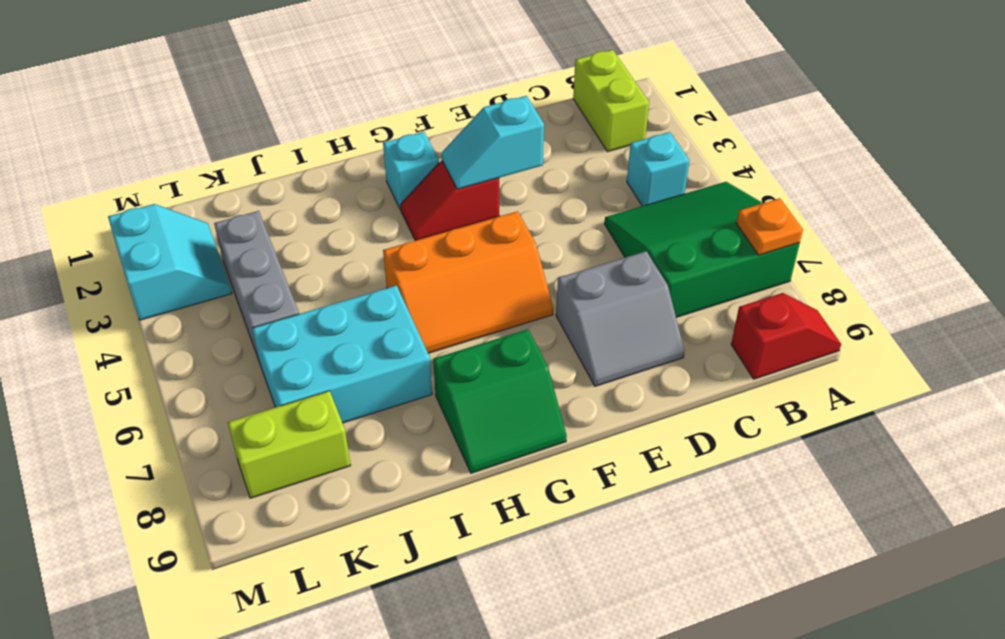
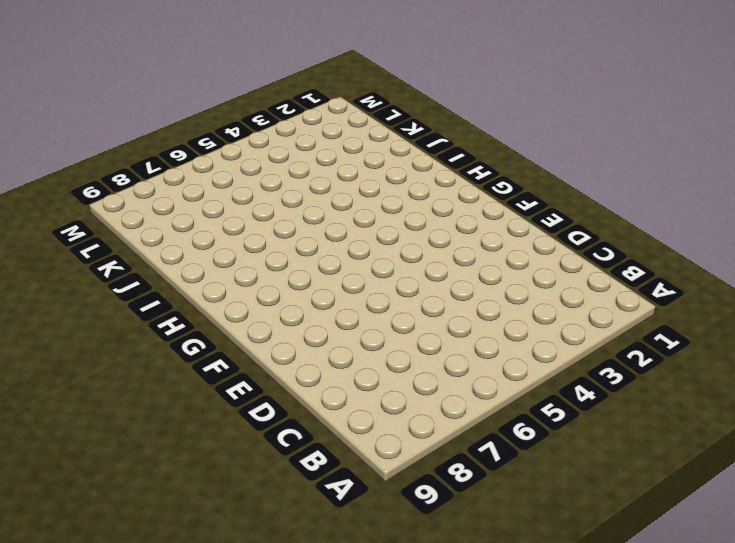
none -> green 3x3 slope [605,182,800,317]
none -> red 1x2 slope [731,293,841,379]
none -> lime 1x2 brick [573,50,649,152]

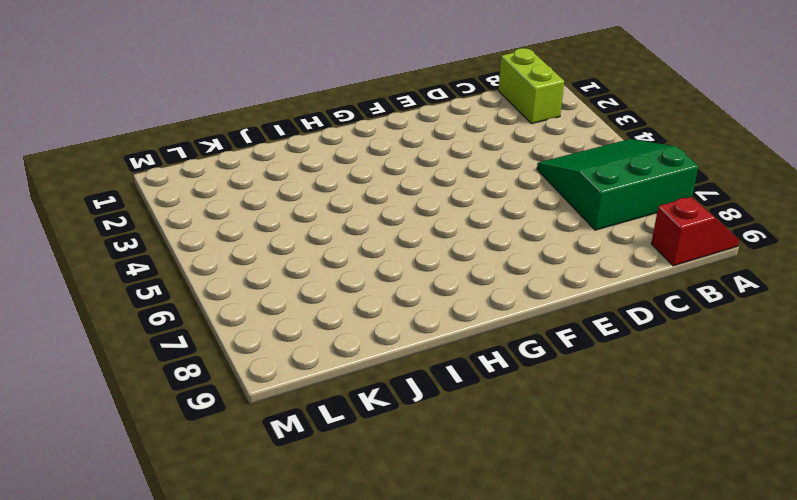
none -> cyan 1x1 brick [627,132,689,206]
none -> grey 2x2 slope [556,251,685,386]
none -> red 1x2 slope [400,161,499,241]

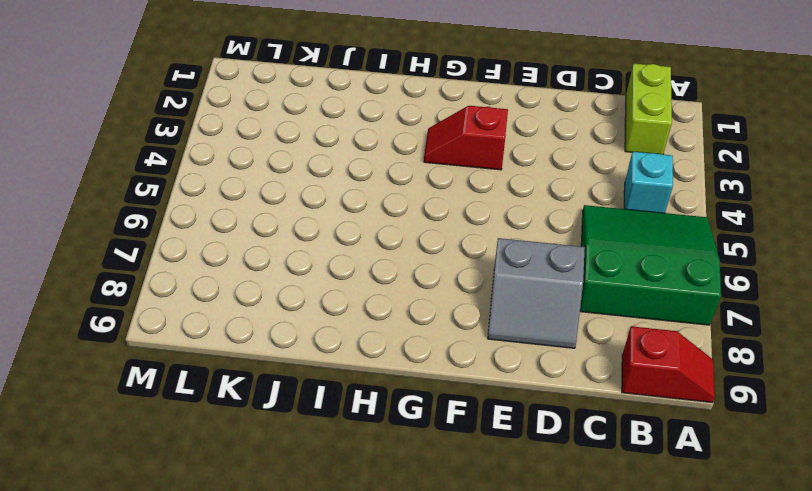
none -> orange 2x3 slope [383,211,553,353]
none -> cyan 1x1 brick [383,132,439,210]
none -> green 2x2 slope [433,329,567,473]

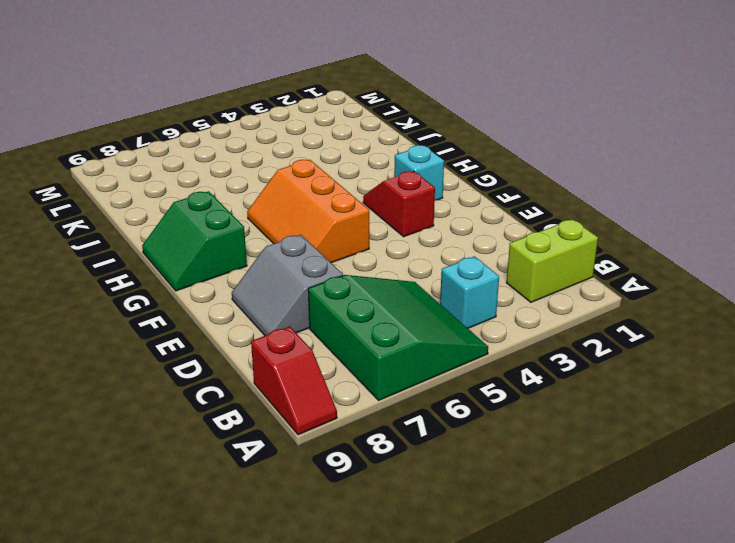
none -> cyan 2x3 brick [252,285,432,423]
none -> grey 1x3 brick [214,211,299,360]
none -> lime 1x2 brick [228,391,351,498]

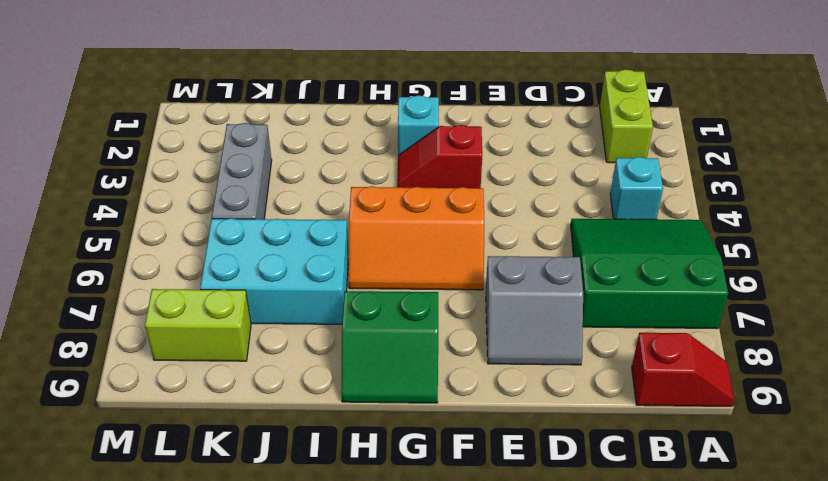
none -> cyan 2x2 slope [108,204,232,320]
none -> orange 1x1 plate [736,198,803,255]
none -> cyan 1x2 slope [442,96,544,189]

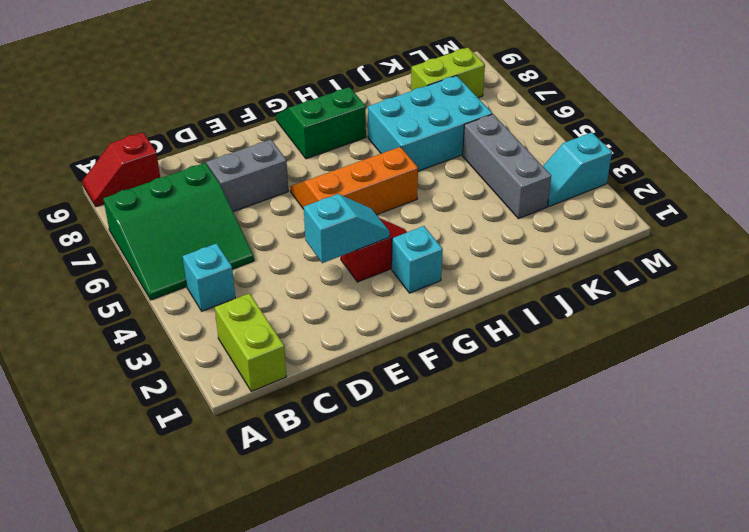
cyan 1x2 slope [543,132,612,206] -> cyan 2x2 slope [108,204,232,320]
none -> orange 1x1 plate [736,198,803,255]

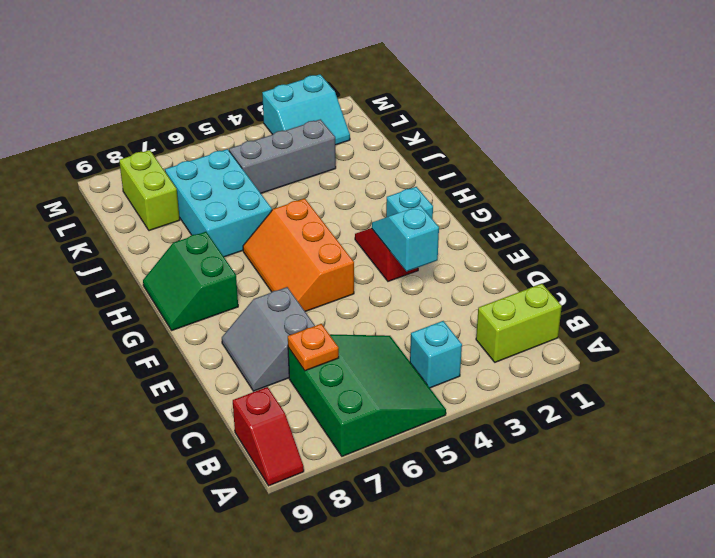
orange 1x1 plate [288,324,339,371] -> orange 1x1 plate moved to [736,198,803,255]

